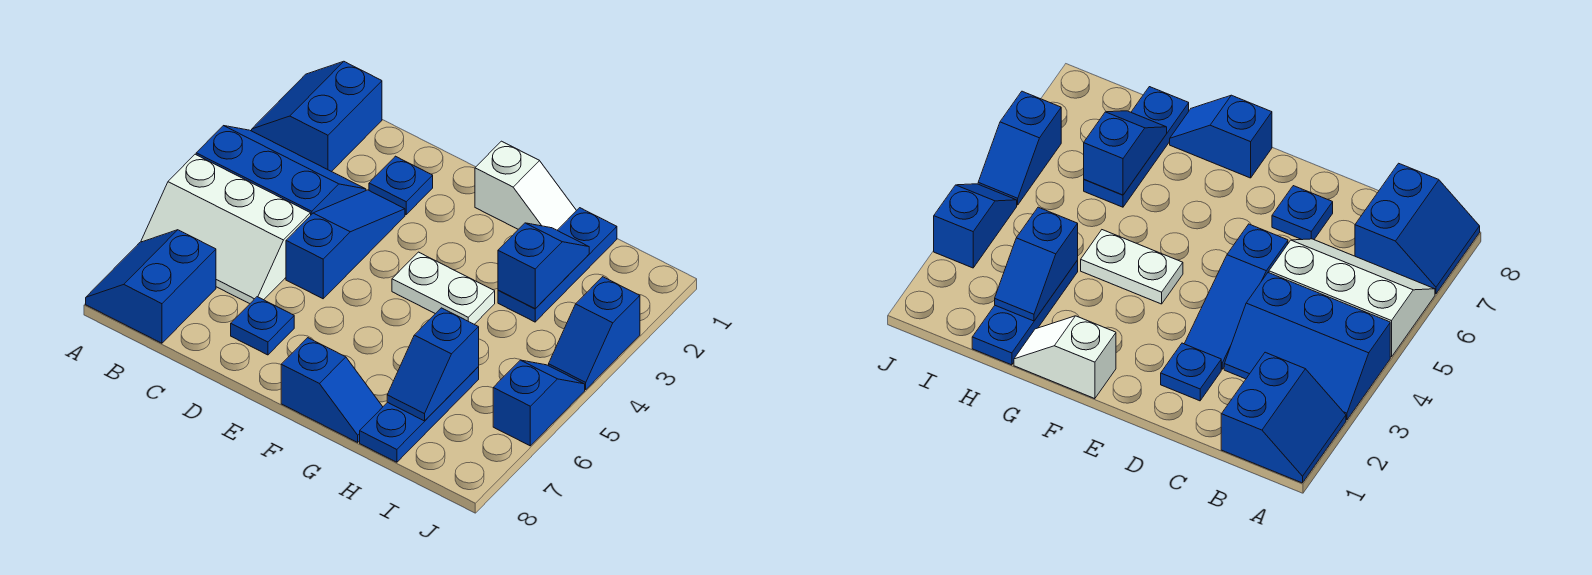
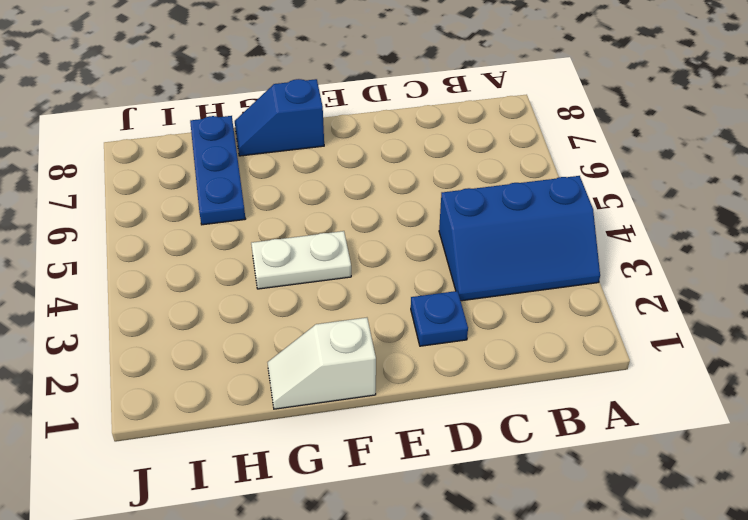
none -> blue 2x2 slope [252,62,382,172]
none -> white 2x3 slope [141,154,311,304]
none -> blue 2x2 slope [86,230,216,343]

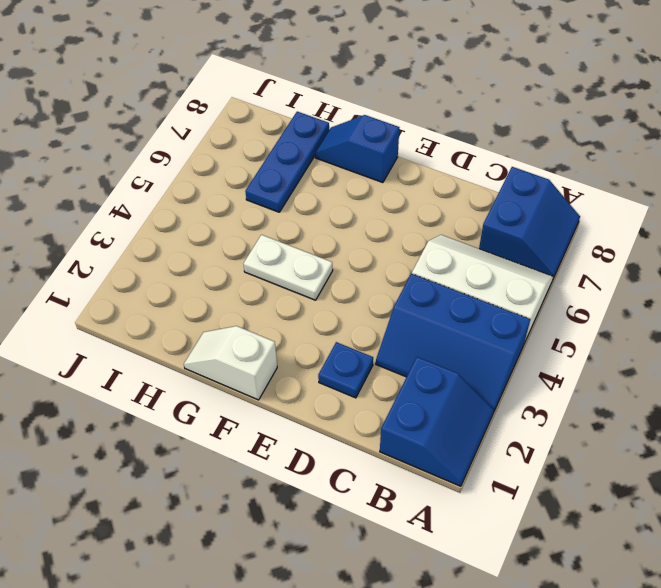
none -> blue 1x3 slope [286,190,405,299]
none -> blue 1x1 plate [231,297,294,355]
none -> blue 1x3 plate [498,208,617,322]

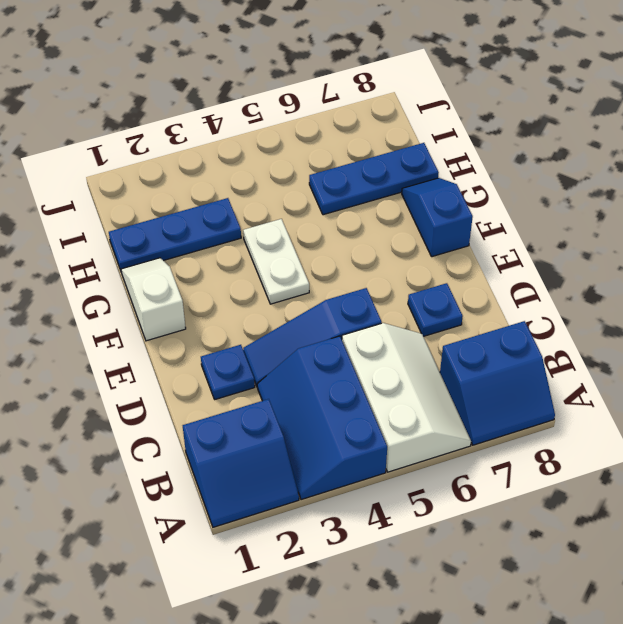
none -> blue 1x2 slope [549,277,640,390]
none -> blue 1x2 slope [493,360,585,446]
none -> blue 1x2 slope [498,223,589,309]

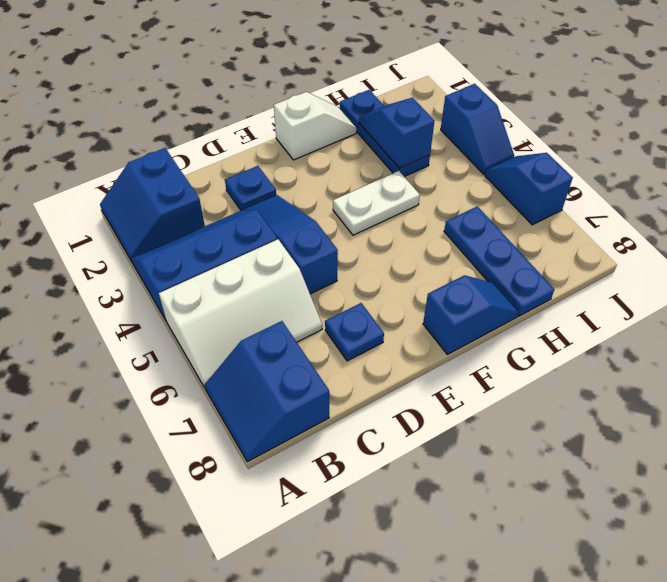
none -> blue 1x2 slope [387,308,479,421]

